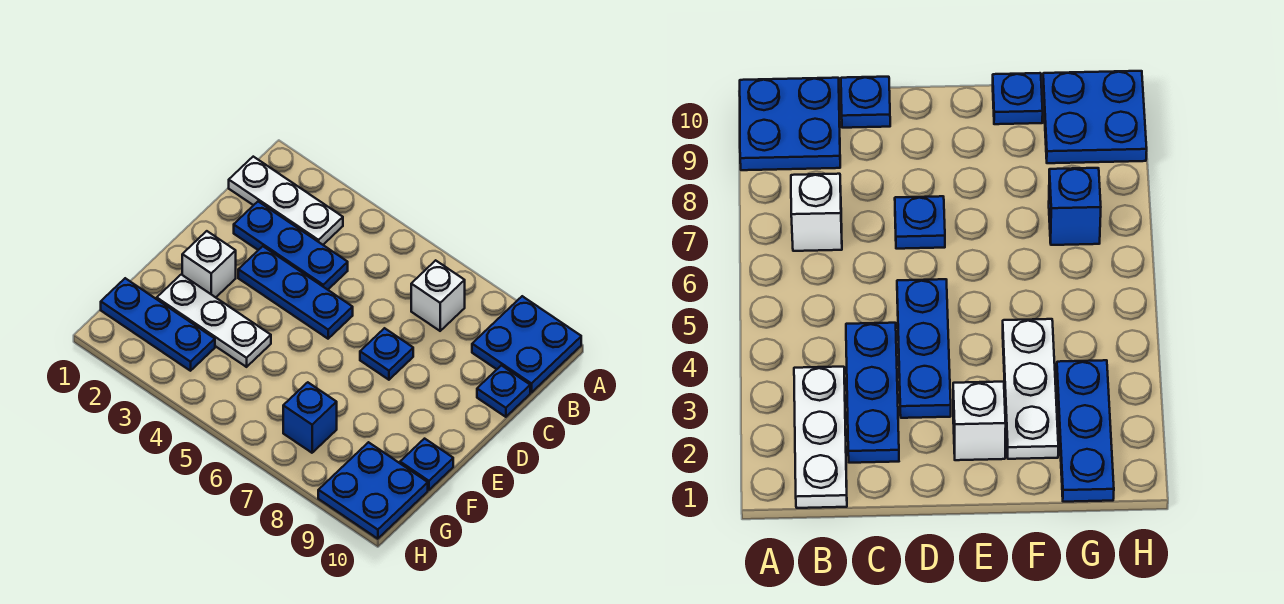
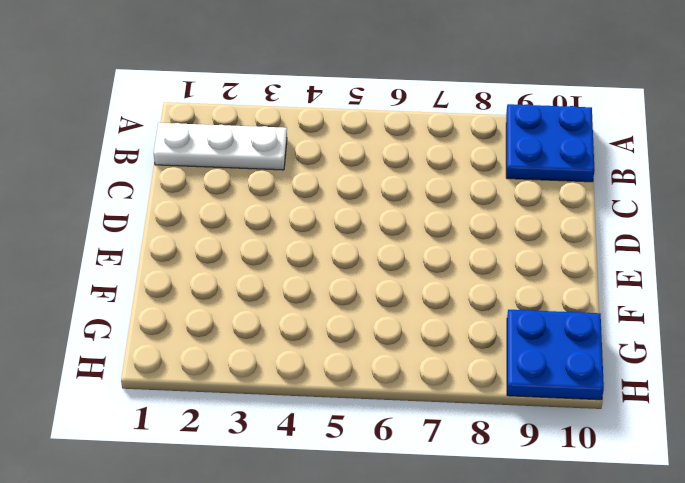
none -> white 1x1 brick [411,260,465,331]
none -> blue 1x3 plate [234,202,348,290]
none -> blue 1x1 plate [477,365,530,417]

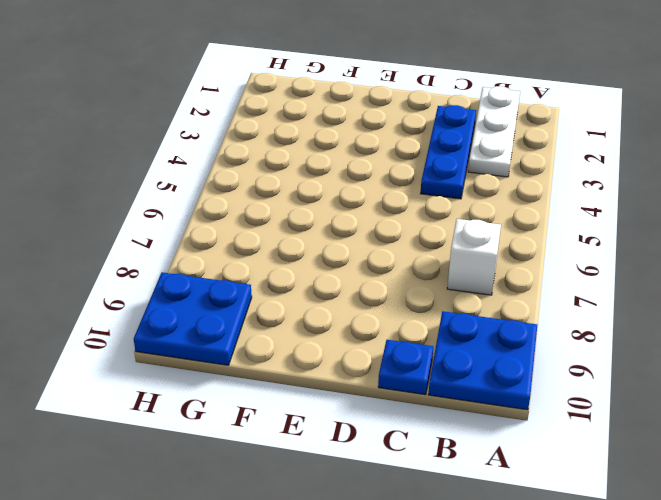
none -> blue 1x3 plate [238,246,353,339]
none -> blue 1x1 plate [360,328,413,380]
none -> white 1x1 brick [182,231,236,297]

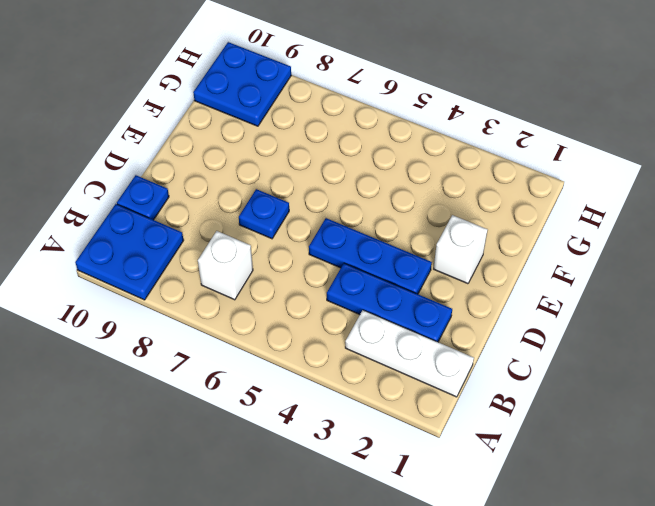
none -> white 1x3 plate [157,274,271,367]
none -> blue 1x1 plate [400,439,453,490]
none -> blue 1x3 plate [101,278,215,371]

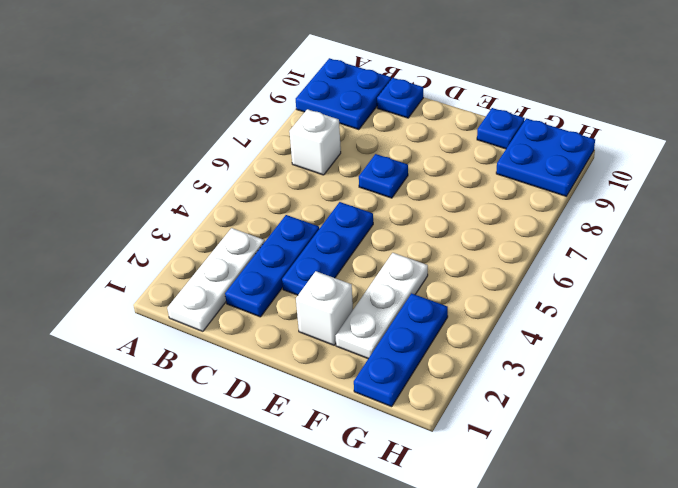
none -> blue 1x1 brick [283,382,337,453]

